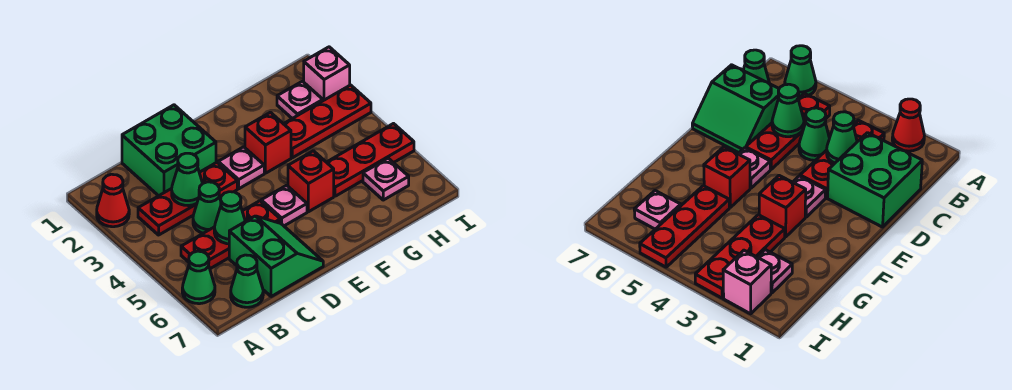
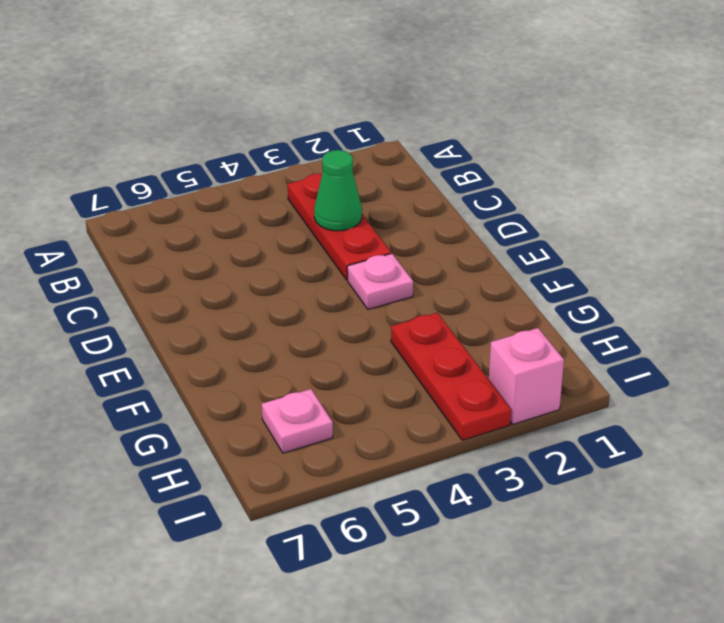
none -> red 1x1 cone [97,174,129,227]
none -> green 1x1 cone [182,251,215,304]
none -> red 1x3 plate [181,201,280,269]

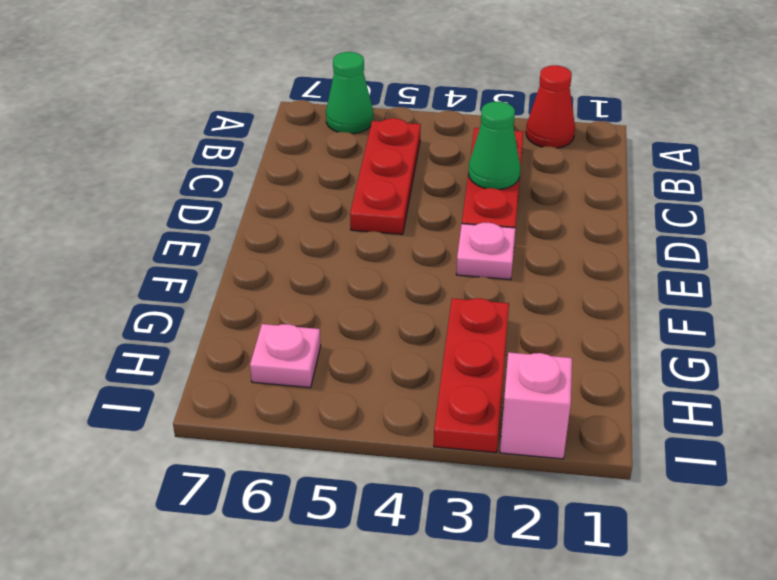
none -> green 1x1 cone [231,255,263,307]
none -> green 2x2 brick [122,105,216,196]
none -> green 1x1 cone [193,182,221,233]

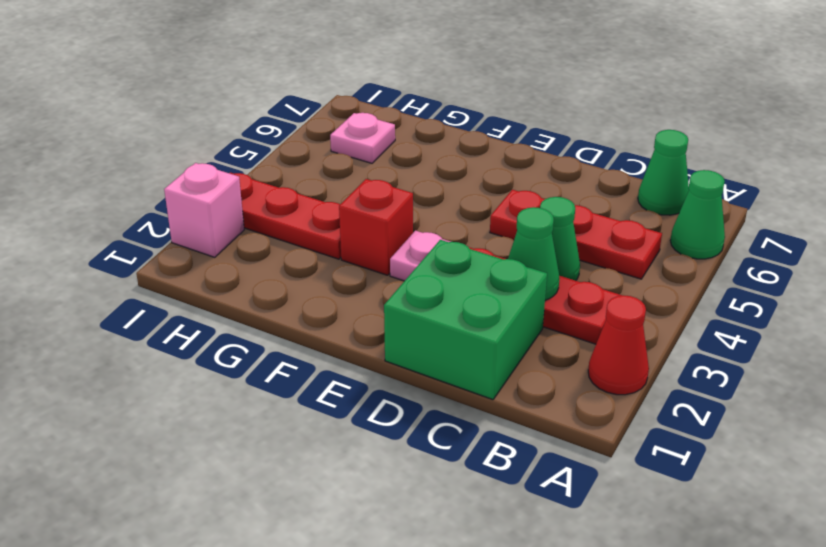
none -> green 2x2 slope [229,216,323,297]
none -> pink 1x1 plate [261,185,307,226]
none -> red 1x1 brick [288,151,334,212]

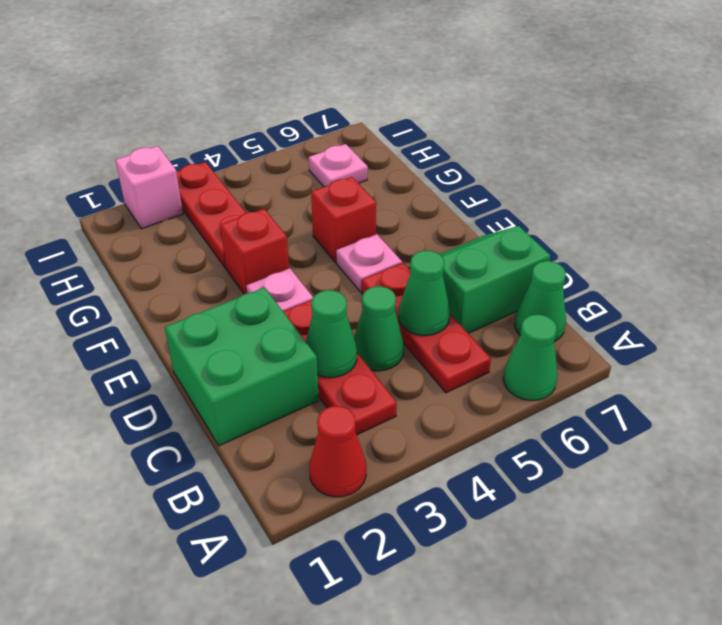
none -> red 1x3 plate [327,124,414,196]
none -> pink 1x1 plate [277,81,323,119]

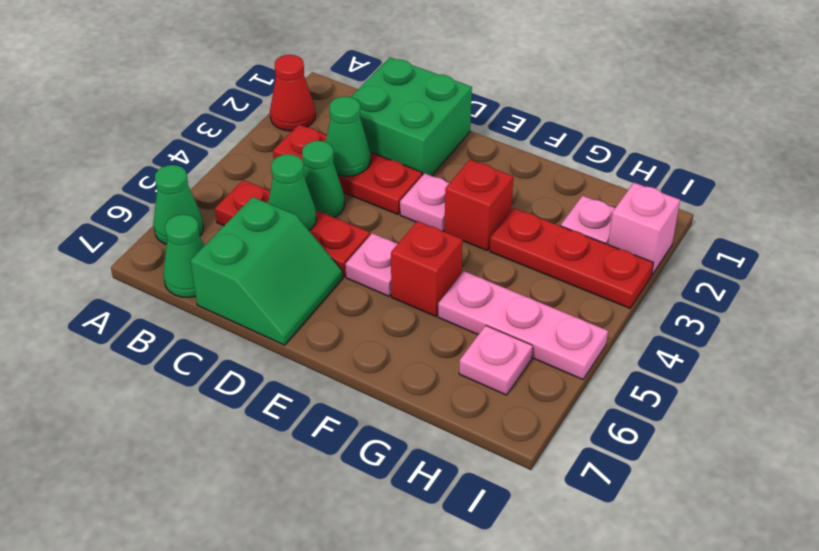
pink 1x3 plate [438,271,608,380] -> red 1x3 plate [327,124,414,196]

